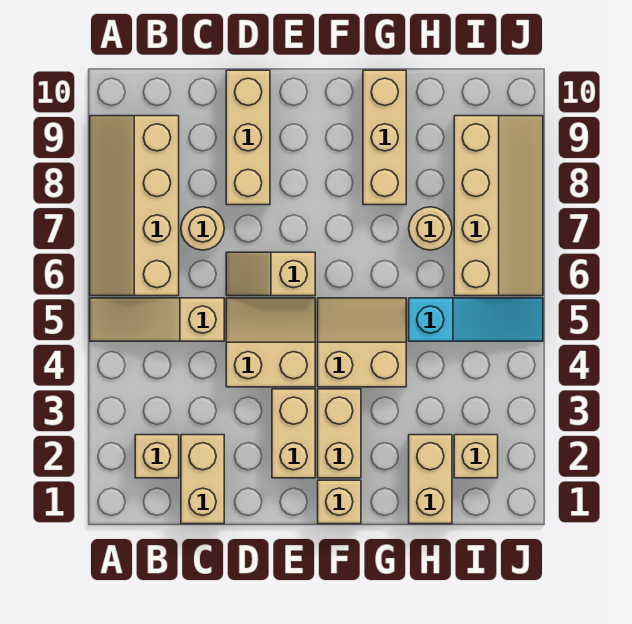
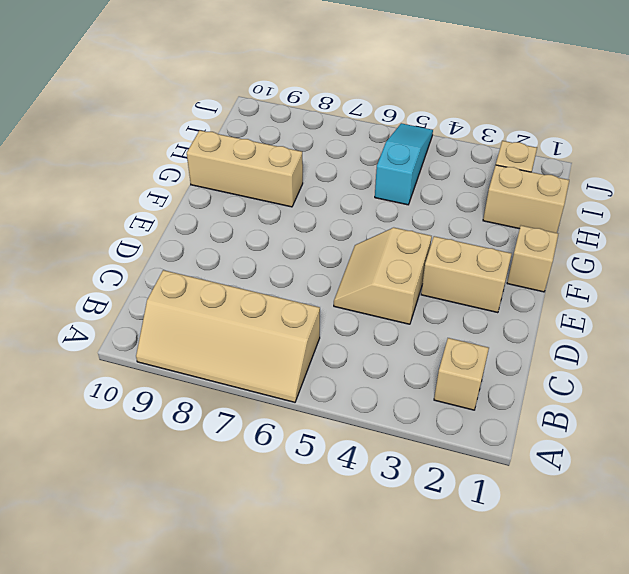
none -> tan 1x3 slope [90,298,224,341]
none -> tan 1x2 brick [181,435,224,524]
none -> tan 1x1 round brick [181,207,224,250]

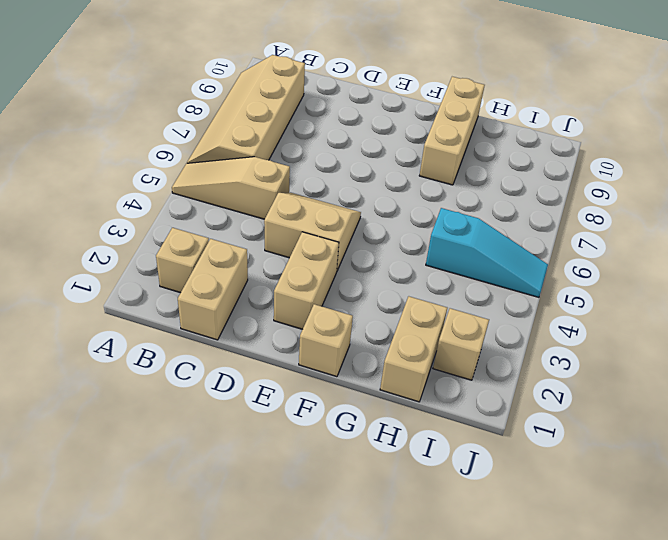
none -> tan 1x1 round brick [181,207,224,250]
none -> tan 1x2 slope [226,252,315,296]
none -> tan 1x3 brick [226,70,270,205]

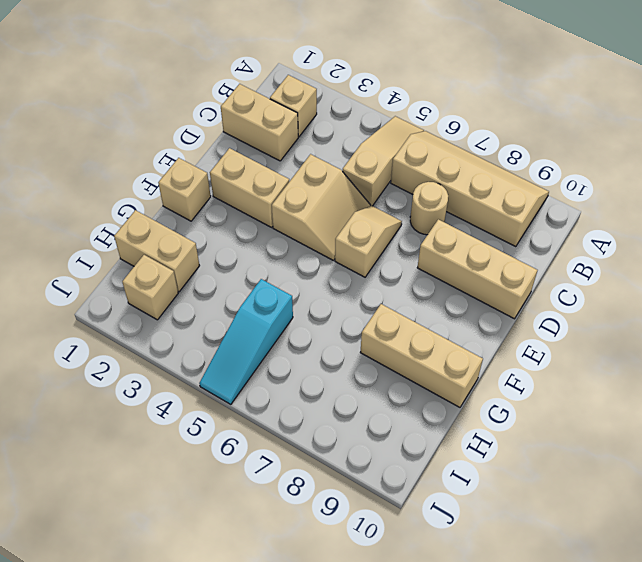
none -> tan 1x2 brick [318,389,361,478]
none -> tan 2x2 slope [318,298,406,387]
none -> tan 1x1 round brick [409,207,452,250]

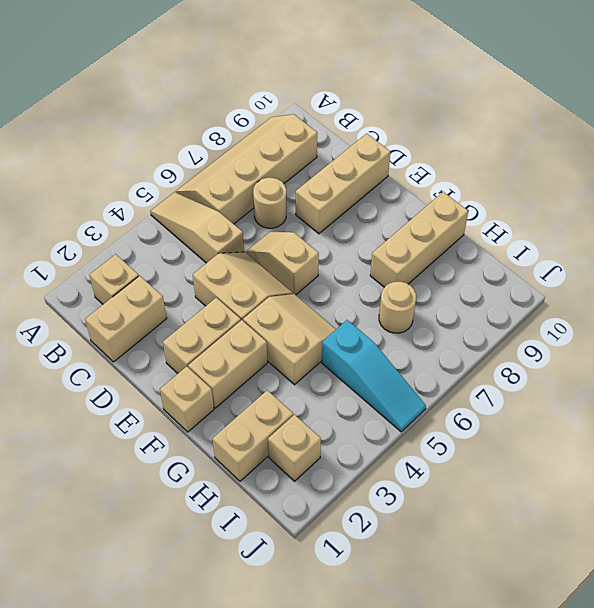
none -> tan 2x4 slope [454,116,543,296]

